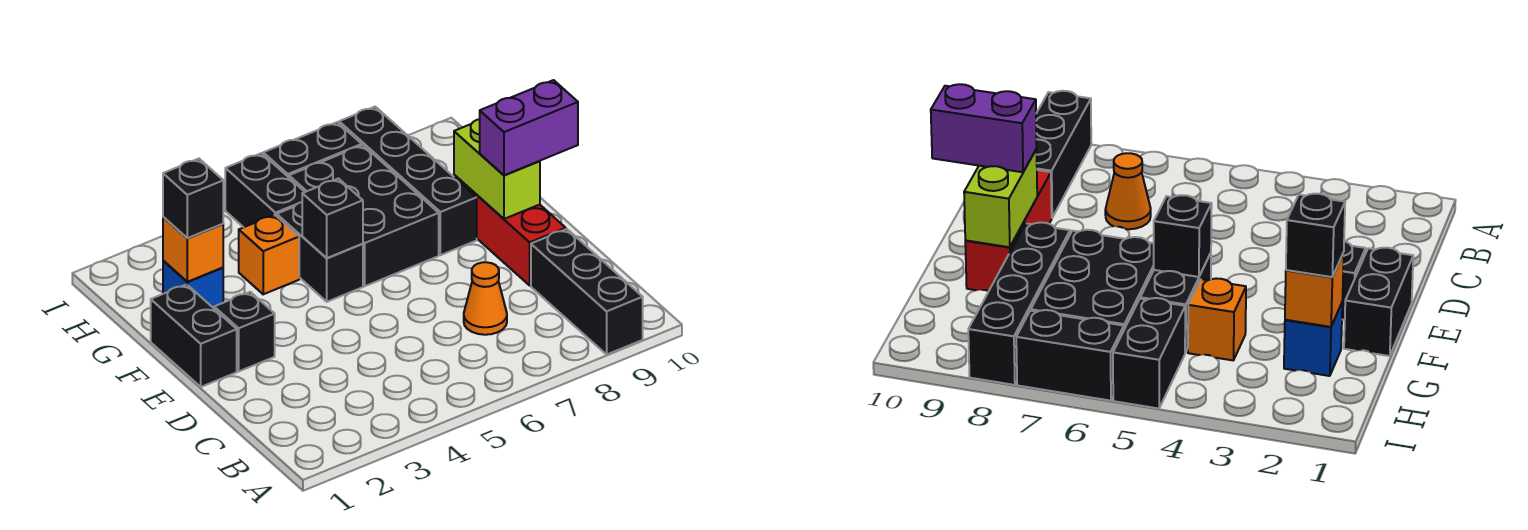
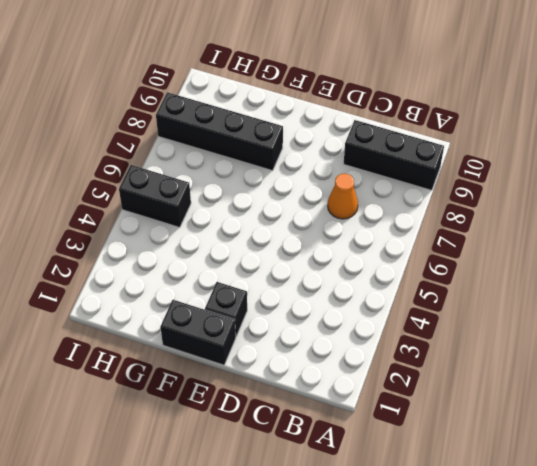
none -> red 1x3 brick [454,175,566,285]
none -> black 1x2 brick [277,202,363,302]
none -> black 2x3 brick [289,145,439,286]

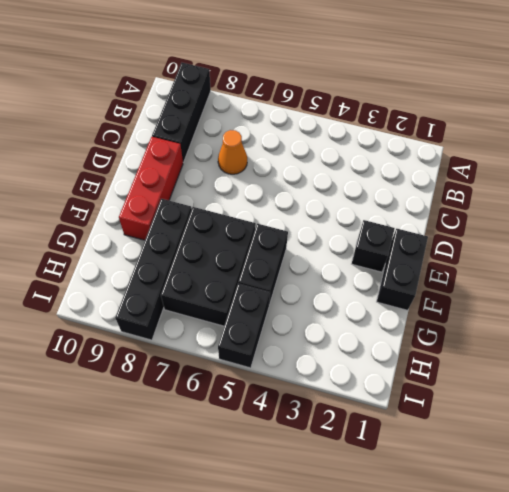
none -> blue 1x1 brick [163,261,223,308]
none -> orange 1x1 brick [239,215,299,294]
none -> black 1x2 brick [263,122,362,177]

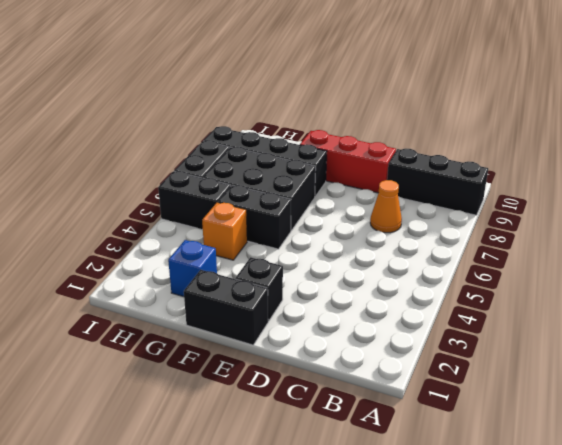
none -> lime 1x2 brick [454,119,540,219]
none -> black 1x1 brick [302,179,363,258]
none -> orange 1x1 brick [163,217,223,282]

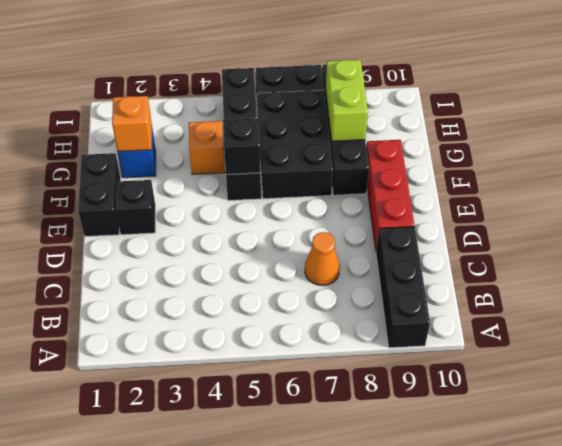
lime 1x2 brick [326,60,368,141] -> lime 1x2 brick moved to [454,119,540,219]
none -> purple 1x2 brick [480,80,578,175]
none -> black 1x1 brick [163,159,223,238]

